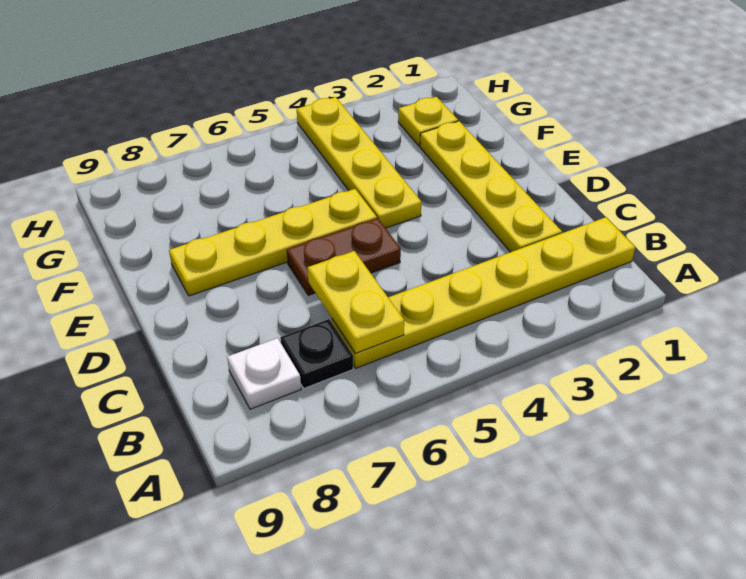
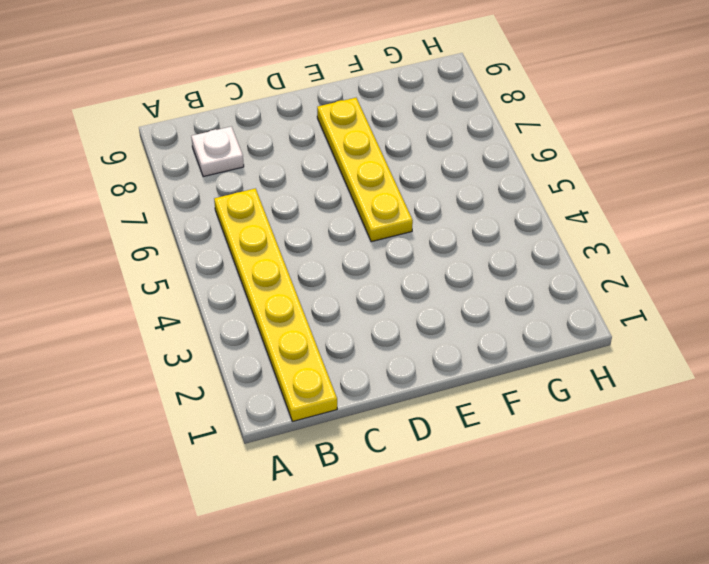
none -> black 1x1 plate [280,319,353,388]
none -> yellow 1x4 plate [420,121,562,252]

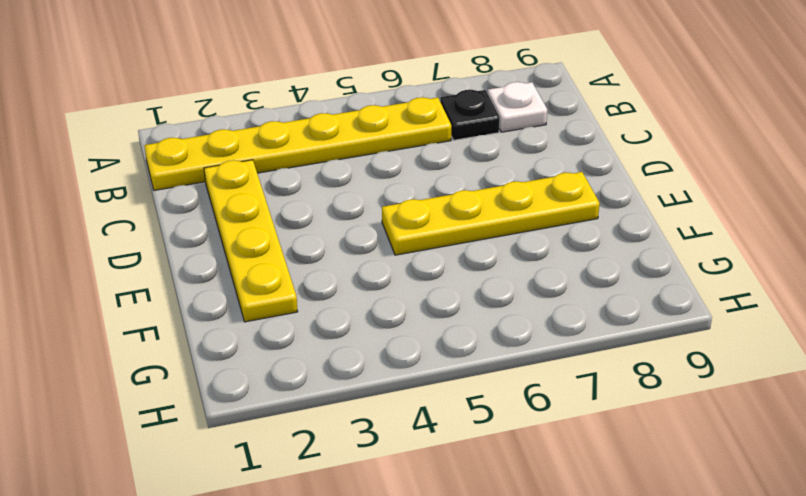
none -> brown 1x2 plate [287,218,401,295]
none -> yellow 1x4 plate [297,97,421,228]

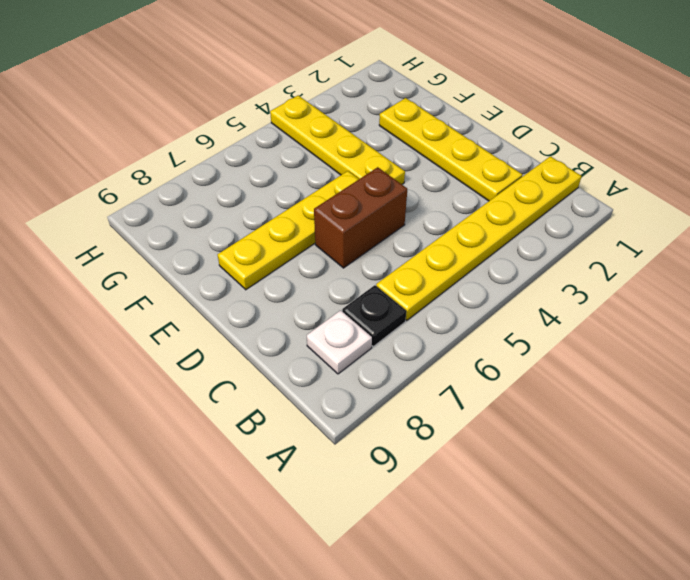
brown 1x2 brick [314,167,407,268] -> brown 1x2 plate [287,218,401,295]
none -> yellow 1x1 plate [398,97,458,146]
none -> yellow 1x2 plate [308,251,404,353]

